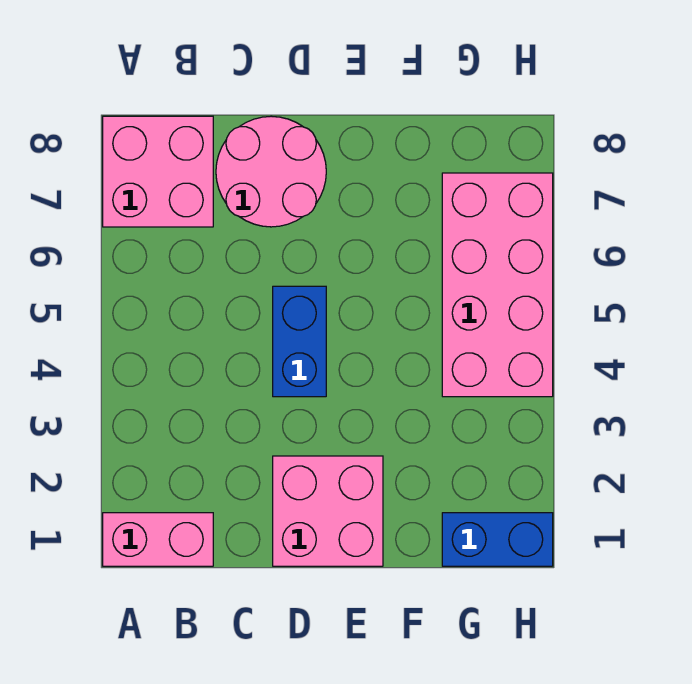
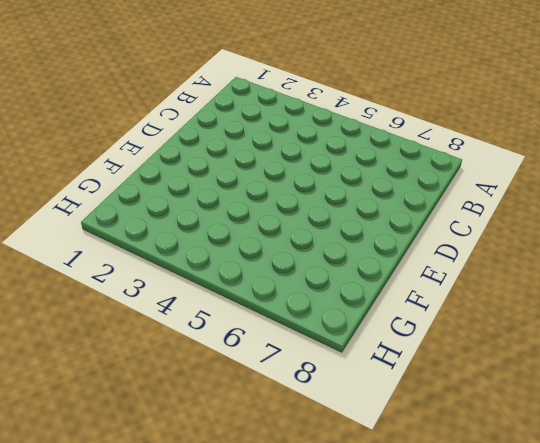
none -> pink 1x2 brick [103,513,213,566]
none -> pink 2x2 brick [103,116,213,227]

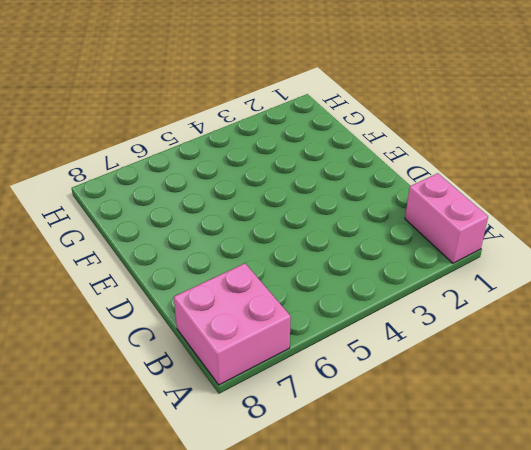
none -> pink 2x2 round brick [216,116,326,227]
none -> pink 2x2 brick [273,456,383,566]

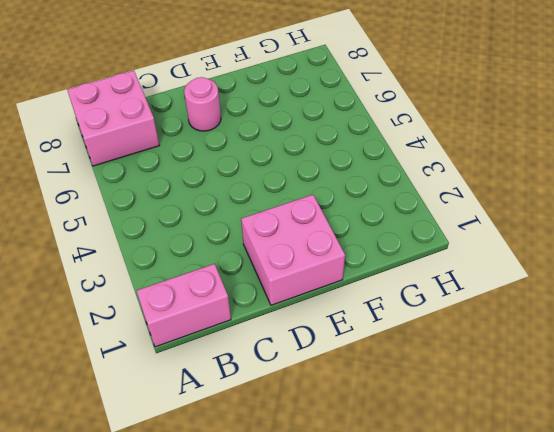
pink 1x1 round brick [184,77,221,131] -> pink 2x2 round brick [216,116,326,227]
none -> blue 1x2 brick [273,286,326,397]
none -> blue 1x2 brick [442,513,553,566]

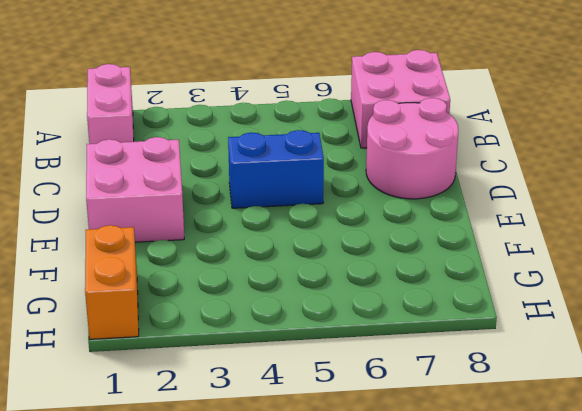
orange 1x2 brick [85,225,139,339] -> blue 1x2 brick [442,513,553,566]
none -> pink 2x4 brick [442,173,553,397]

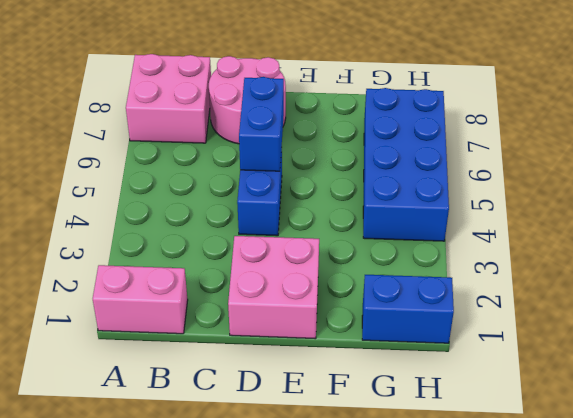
blue 1x2 brick [239,77,284,171] -> none
blue 2x4 brick [363,88,449,241] -> pink 2x4 brick [442,173,553,397]

